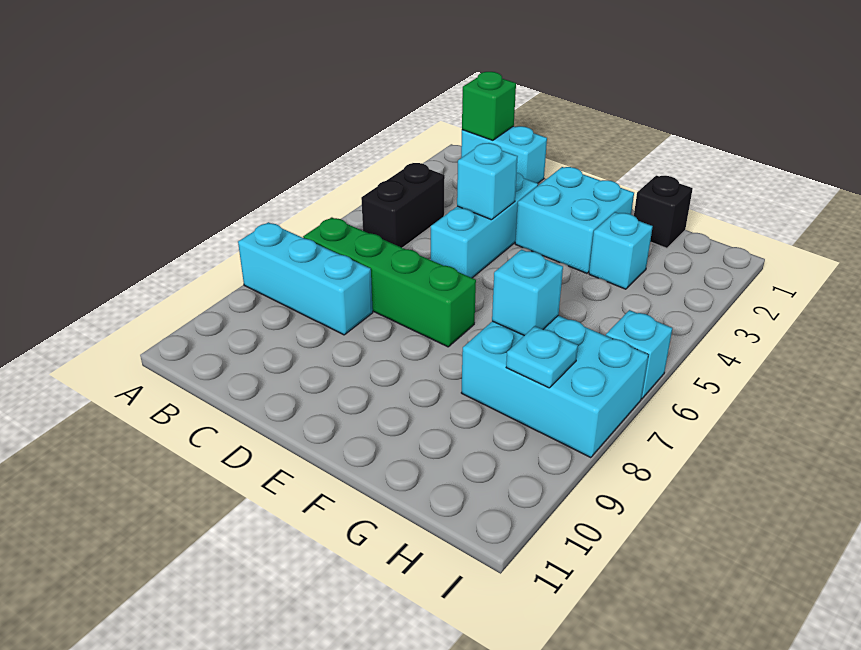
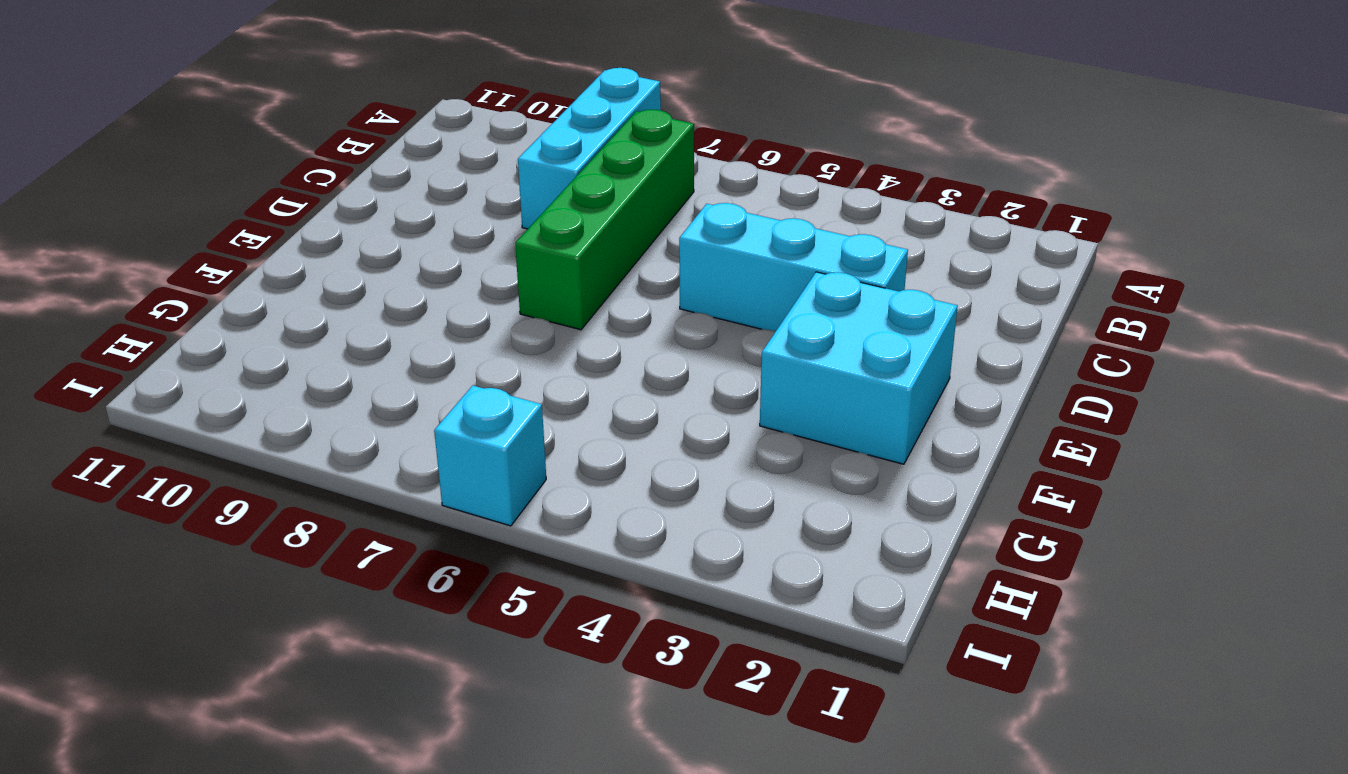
none -> cyan 1x2 brick [461,126,547,183]
none -> black 1x2 brick [361,163,445,248]
none -> black 1x1 brick [634,175,693,248]

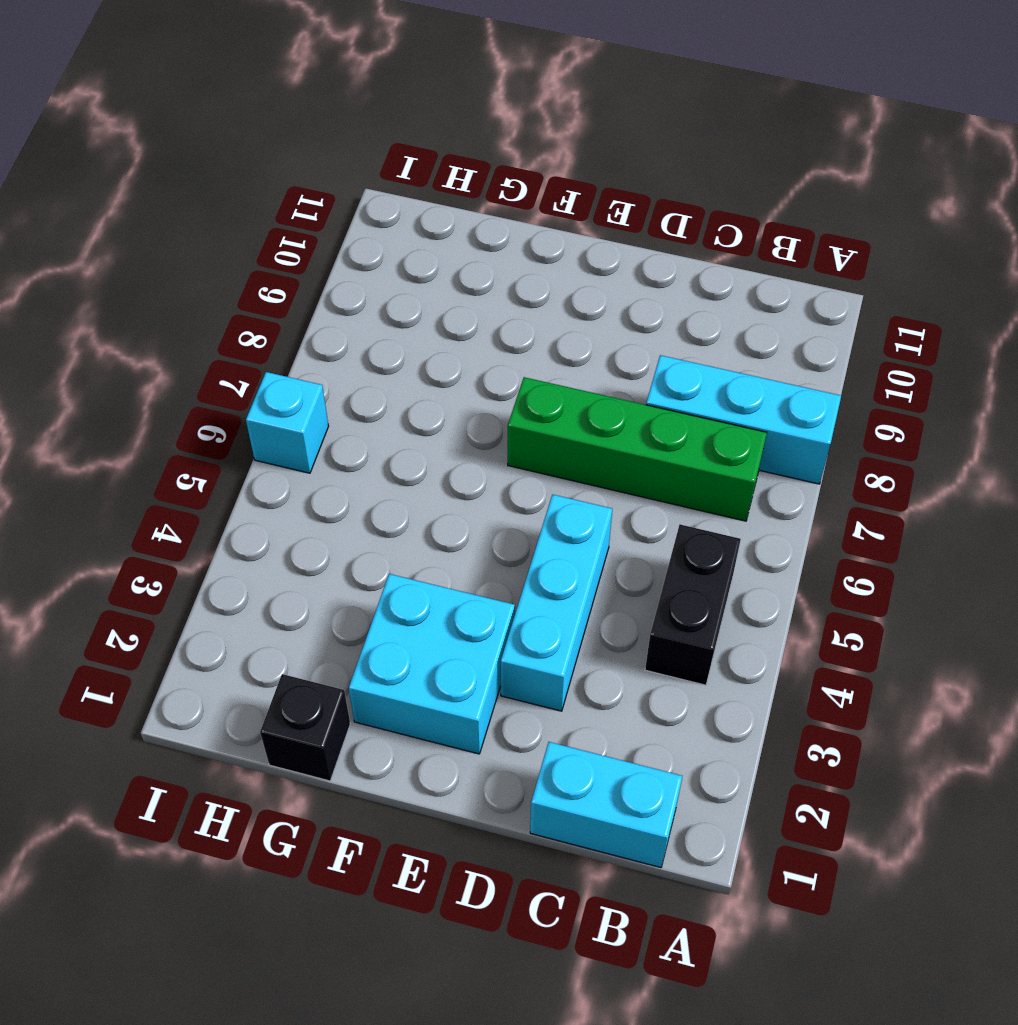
none -> cyan 1x1 brick [589,212,653,289]
none -> cyan 2x3 brick [461,315,648,458]
none -> green 1x1 brick [462,72,516,140]

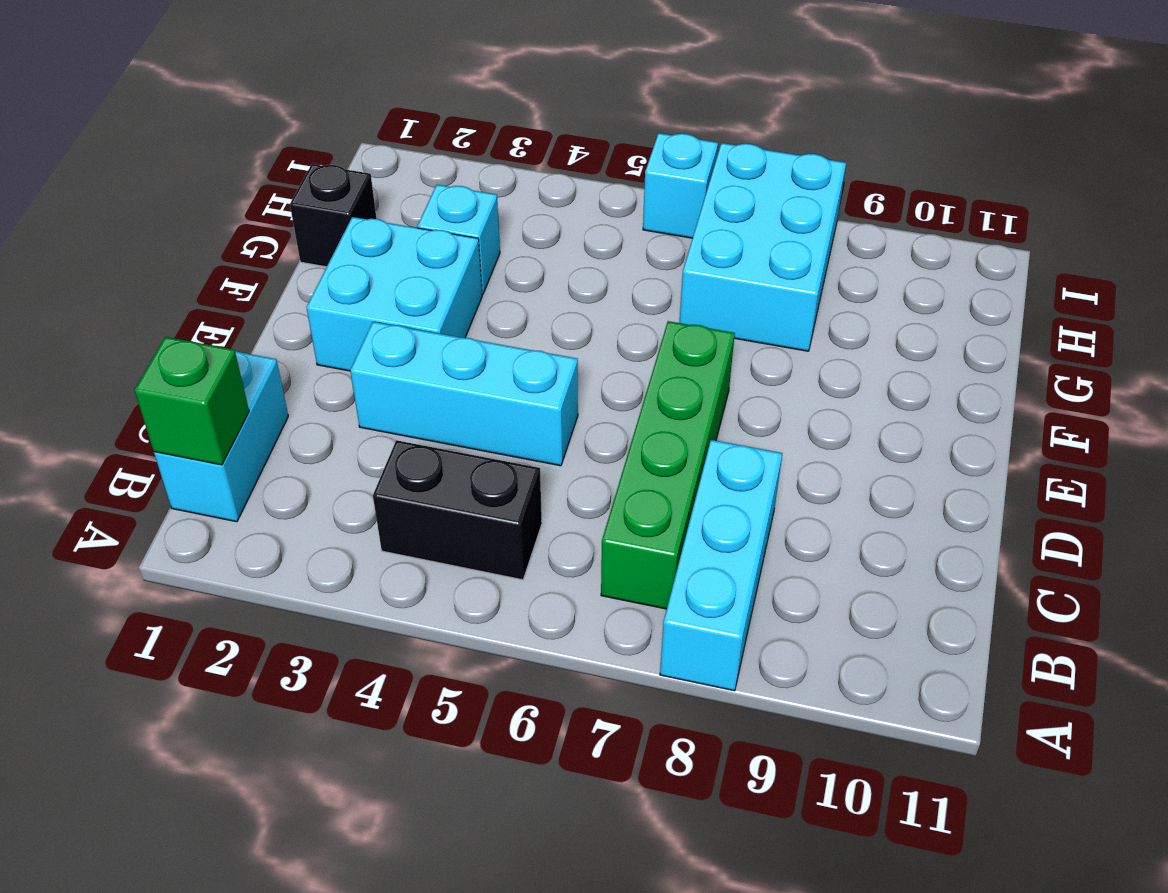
none -> cyan 1x1 brick [457,143,518,220]
none -> cyan 1x1 brick [492,250,563,336]
none -> cyan 1x1 plate [506,326,578,388]

